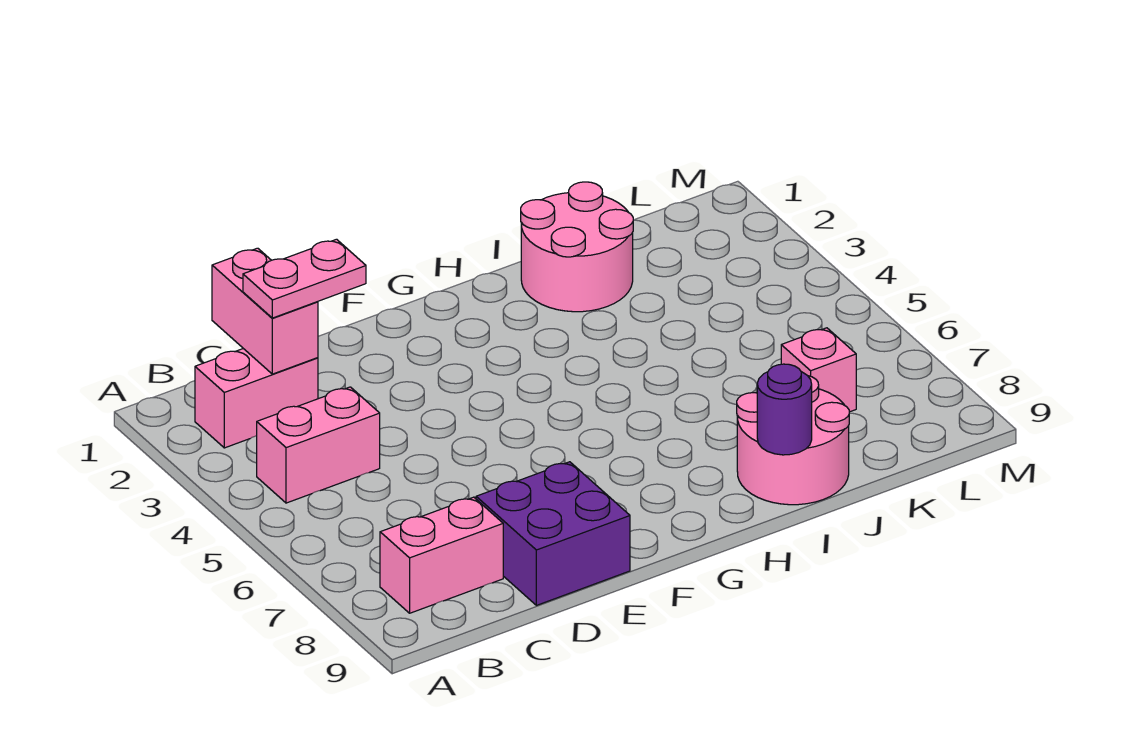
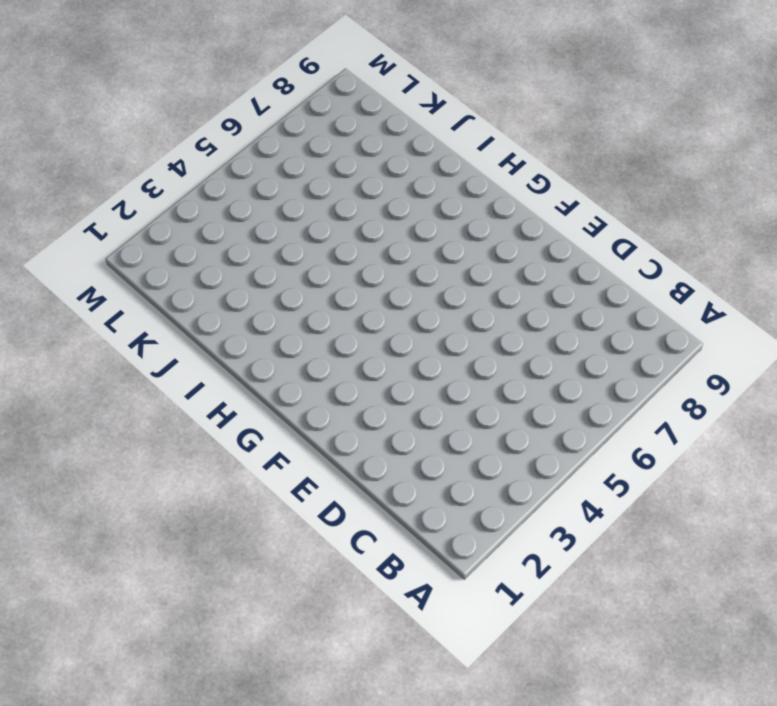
none -> pink 1x2 brick [195,349,318,448]
none -> pink 1x2 brick [257,387,380,503]

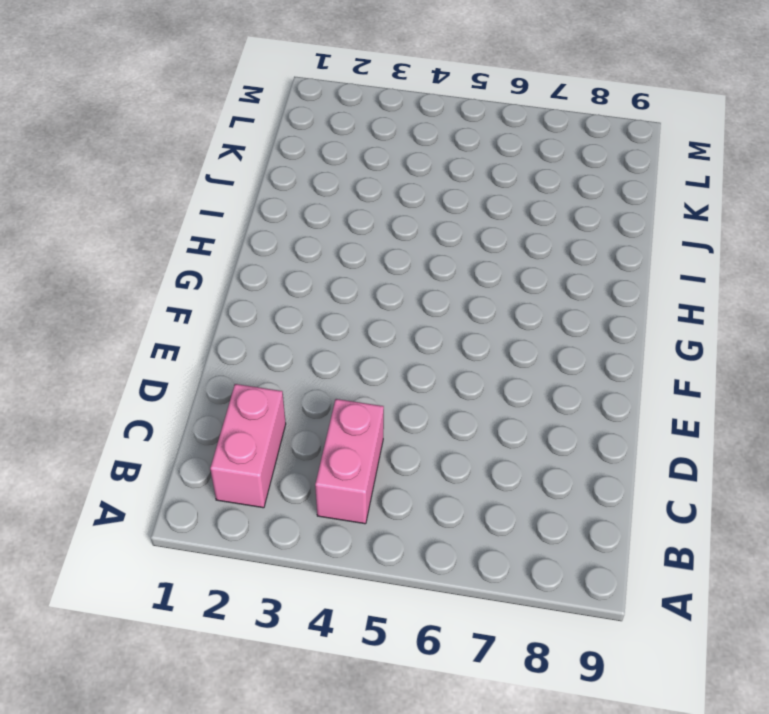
none -> pink 1x2 brick [380,497,503,613]
none -> purple 2x2 brick [476,462,630,605]

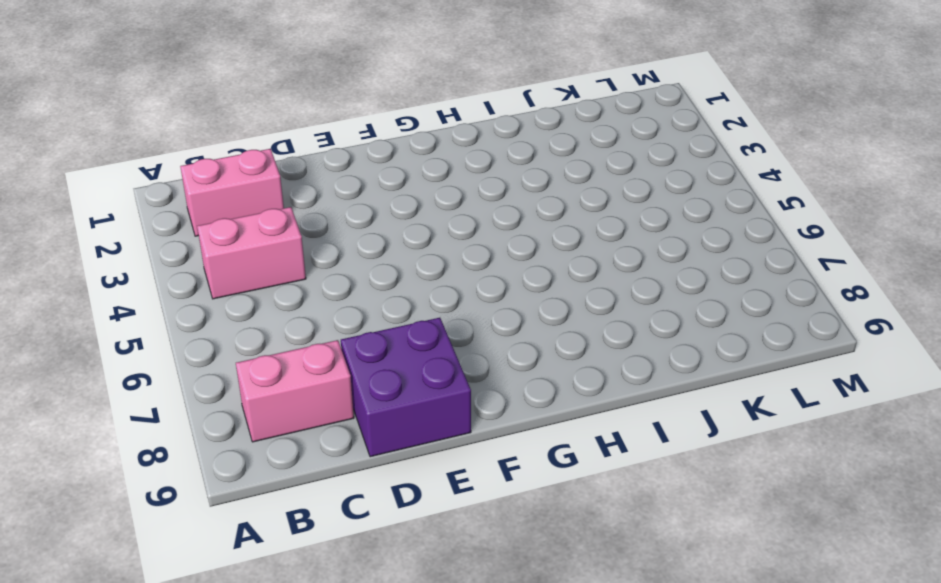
none -> pink 2x2 round brick [521,182,633,312]
none -> pink 2x2 round brick [737,376,849,505]

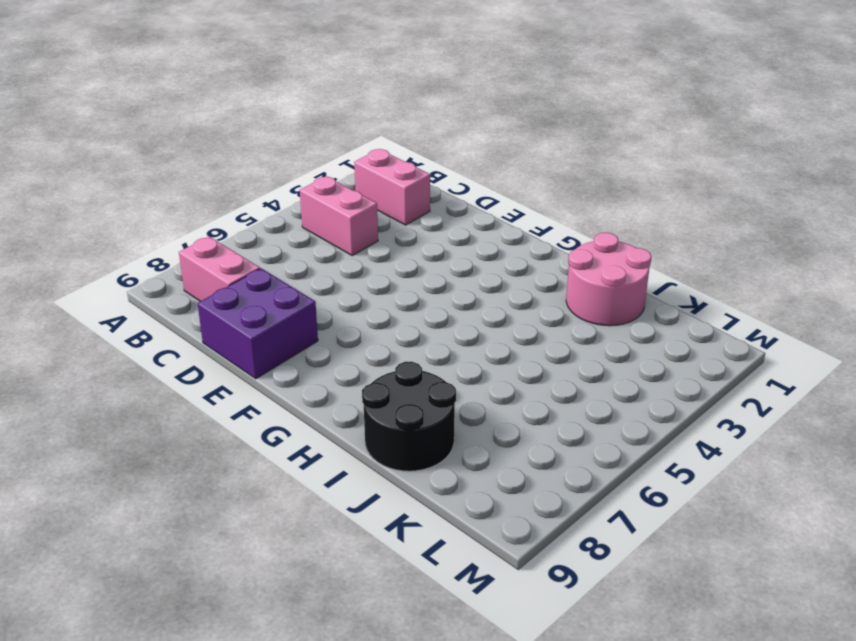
black 2x2 round brick [362,362,456,471] -> pink 2x2 round brick [737,376,849,505]
none -> pink 1x1 brick [781,328,856,412]
none -> pink 1x2 brick [212,248,318,374]

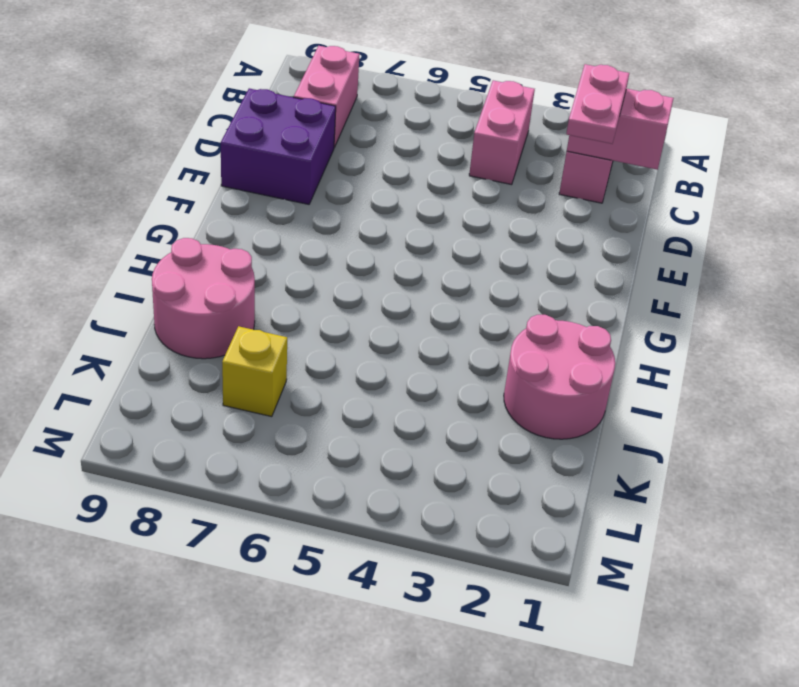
yellow 1x1 brick [222,326,287,417] -> pink 1x1 brick [781,328,856,412]
none -> purple 1x1 round brick [757,364,812,455]

